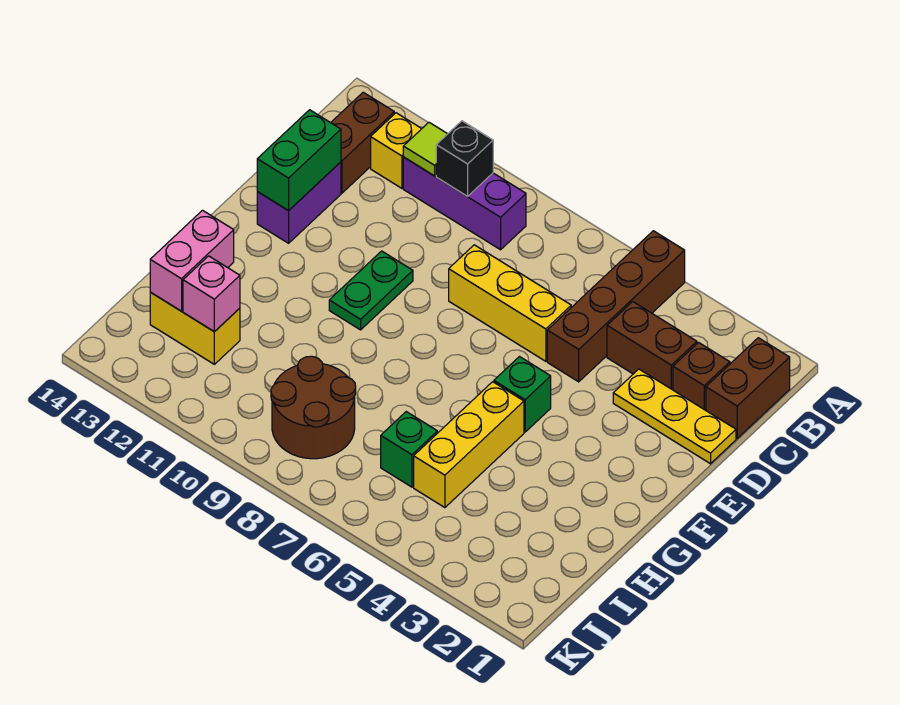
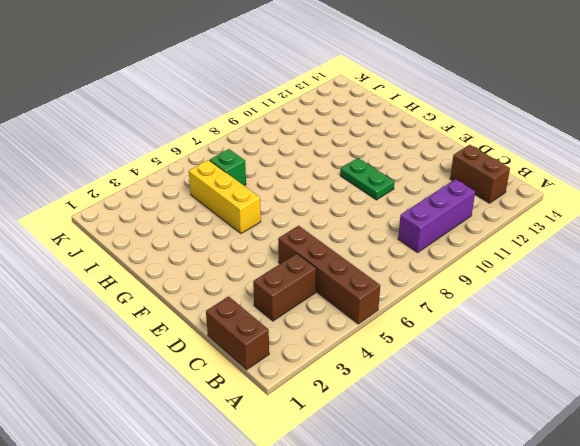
none -> yellow 1x1 brick [371,113,422,188]
none -> brown 1x1 brick [673,343,730,410]
none -> yellow 1x3 plate [613,369,736,464]

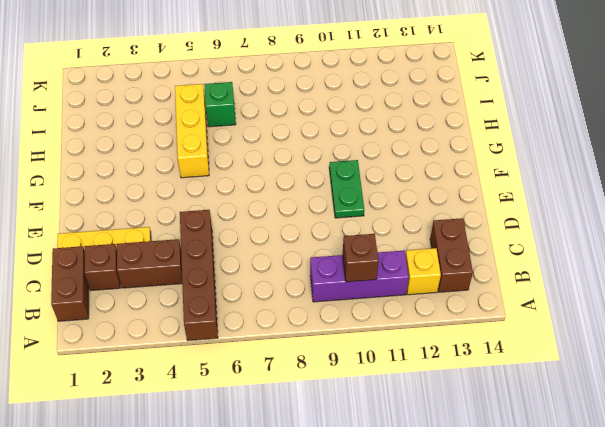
brown 1x1 brick [343,234,378,282] -> black 1x1 brick [436,121,493,196]
none -> yellow 1x3 brick [449,245,571,361]
none -> purple 1x2 brick [257,162,341,243]
none -> green 1x1 brick [494,357,551,432]

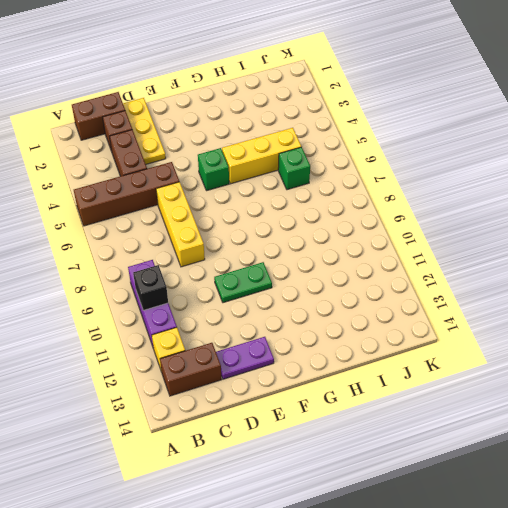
purple 1x2 plate [216,337,274,379] -> purple 1x2 brick [257,162,341,243]
none -> brown 2x2 round brick [271,356,356,459]
none -> yellow 1x2 brick [150,292,240,364]
none -> lime 1x1 tile [403,122,447,176]

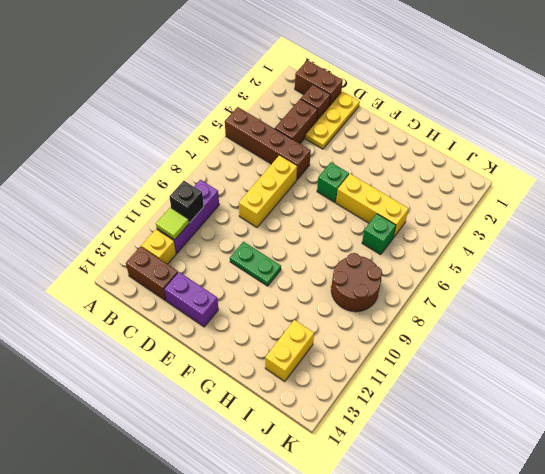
none -> green 1x2 brick [257,110,341,211]
none -> pink 1x2 brick [150,210,234,311]
none -> pink 1x1 brick [183,256,240,332]

